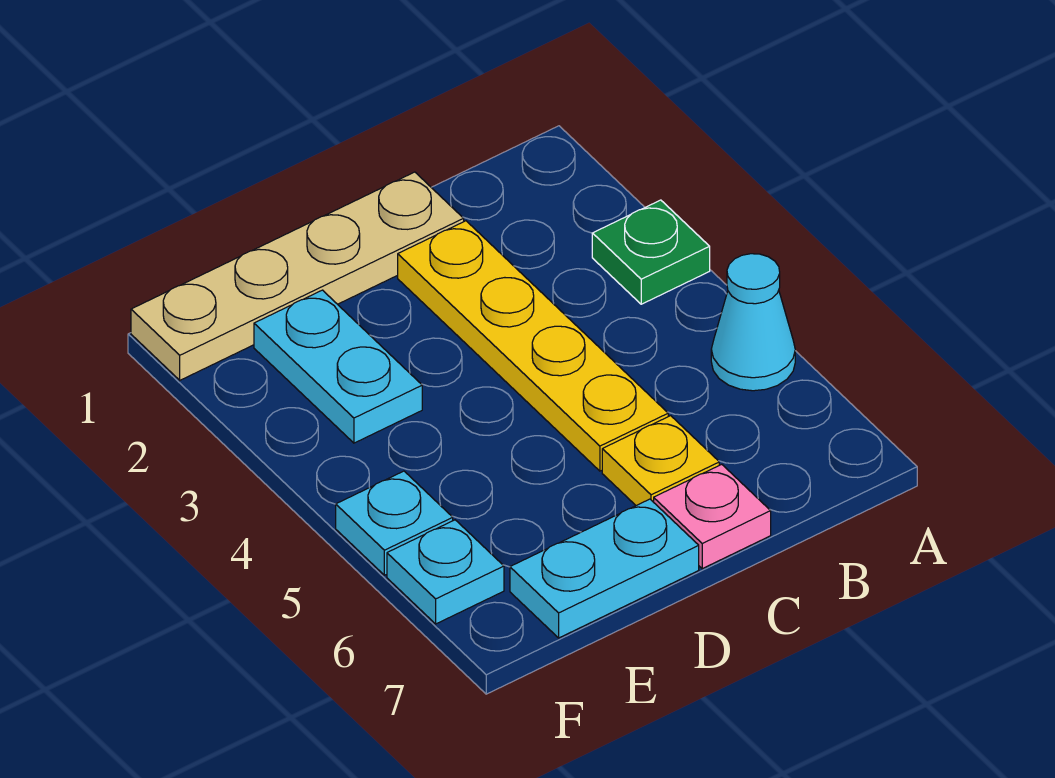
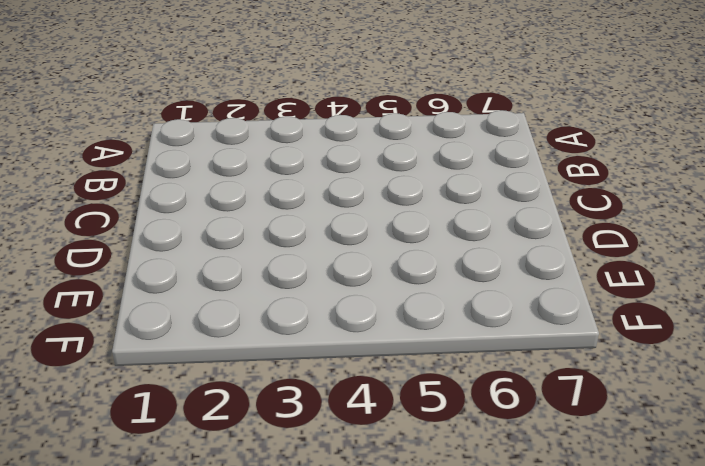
none -> green 1x1 plate [592,200,710,304]
none -> cyan 1x1 cone [711,254,795,391]

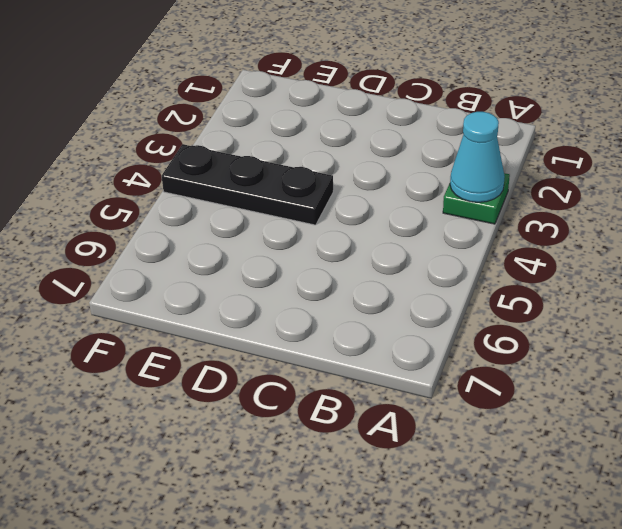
cyan 1x1 cone [450,112,505,202] -> cyan 1x1 cone moved to [711,254,795,391]
black 1x3 plate [162,144,333,225] -> none
none -> tan 1x4 plate [131,172,464,380]
none -> yellow 1x4 plate [398,221,668,471]

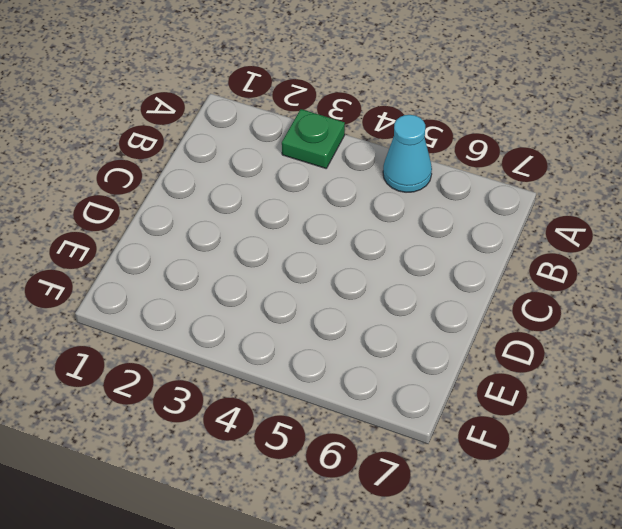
none -> tan 1x4 plate [131,172,464,380]
none -> yellow 1x4 plate [398,221,668,471]

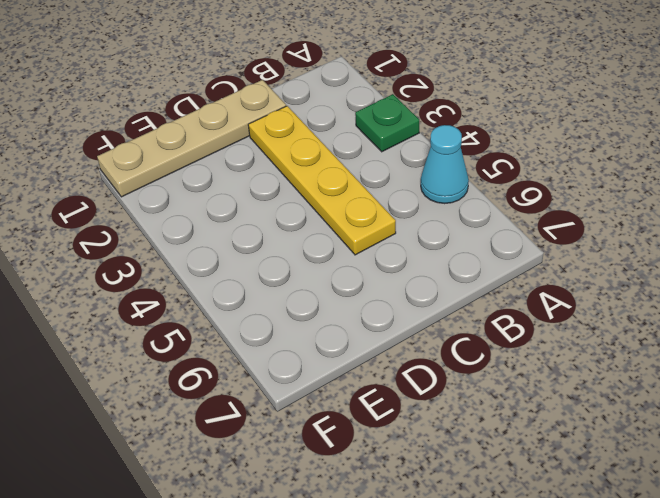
none -> yellow 1x1 plate [602,416,719,506]
none -> pink 1x1 plate [654,464,771,569]

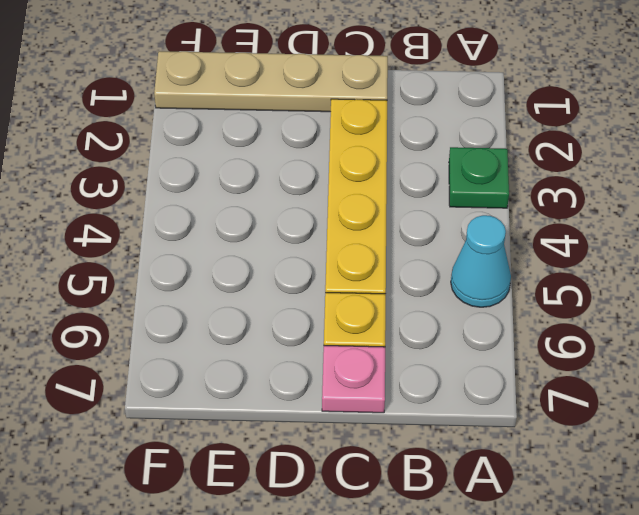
none -> cyan 1x2 plate [510,499,699,638]
none -> cyan 1x2 plate [254,290,422,443]

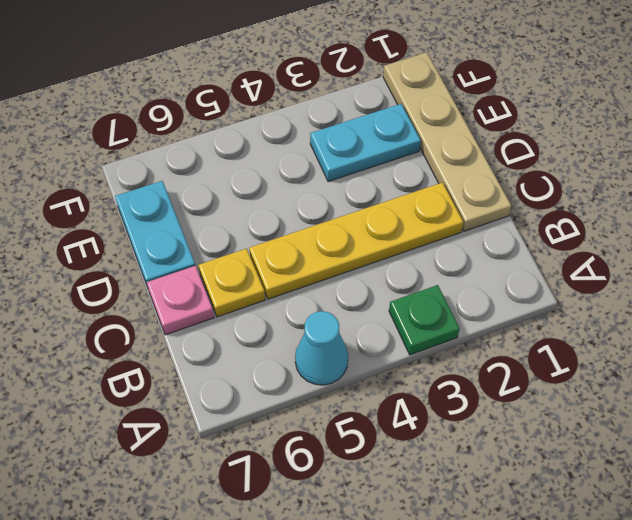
none -> cyan 1x1 plate [336,471,453,575]
none -> cyan 1x1 plate [387,520,504,624]

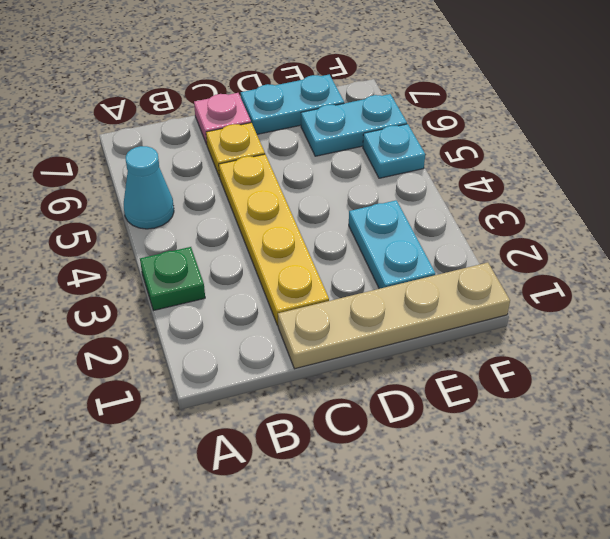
cyan 1x2 plate [301,94,407,156] -> cyan 1x1 plate [387,520,504,624]

